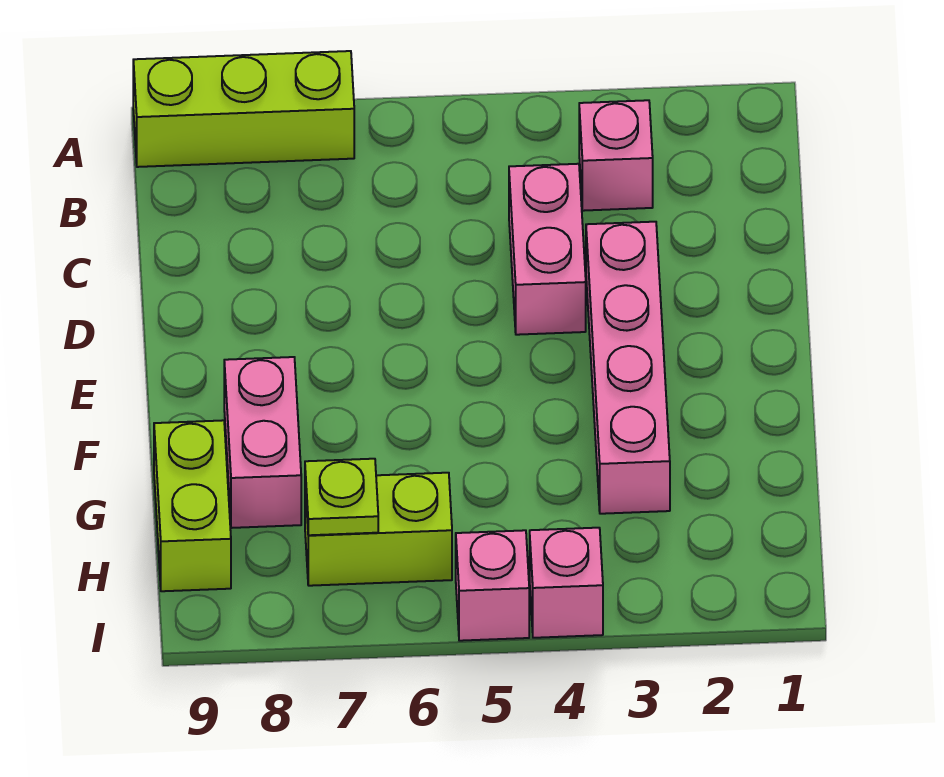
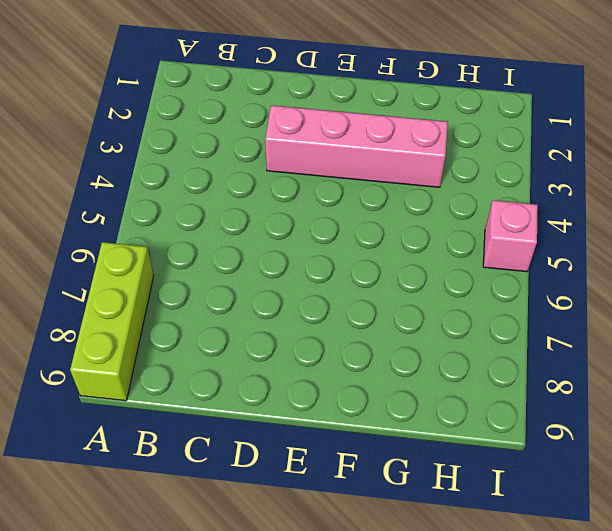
none -> pink 1x1 brick [579,100,653,211]
none -> pink 1x2 brick [509,164,586,335]

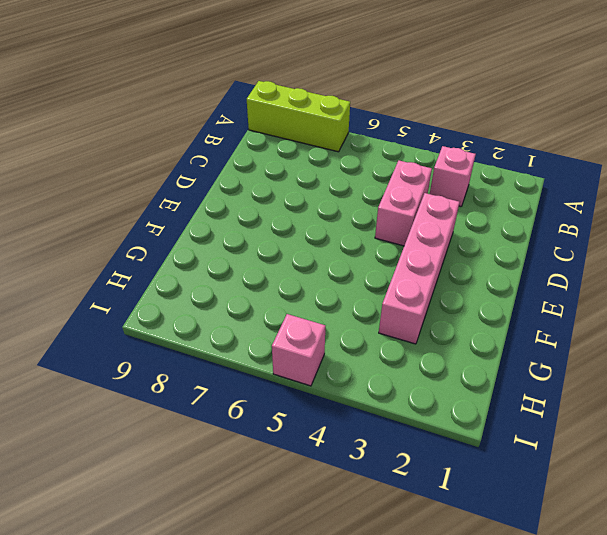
none -> pink 1x2 brick [224,357,301,528]
none -> lime 1x2 brick [154,420,231,591]

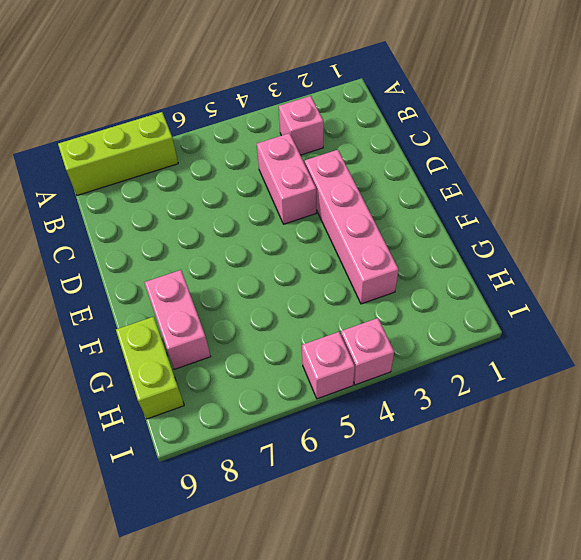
none -> lime 1x2 brick [305,473,452,586]
none -> lime 1x1 plate [305,459,378,535]

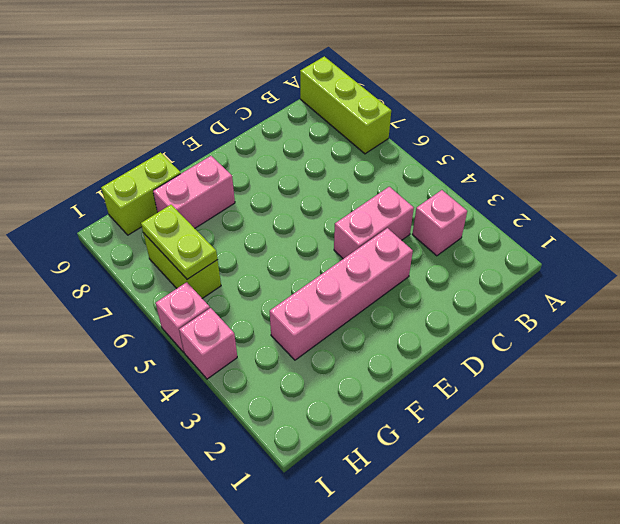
lime 1x2 plate [141,205,217,279] -> lime 1x1 plate [305,459,378,535]

